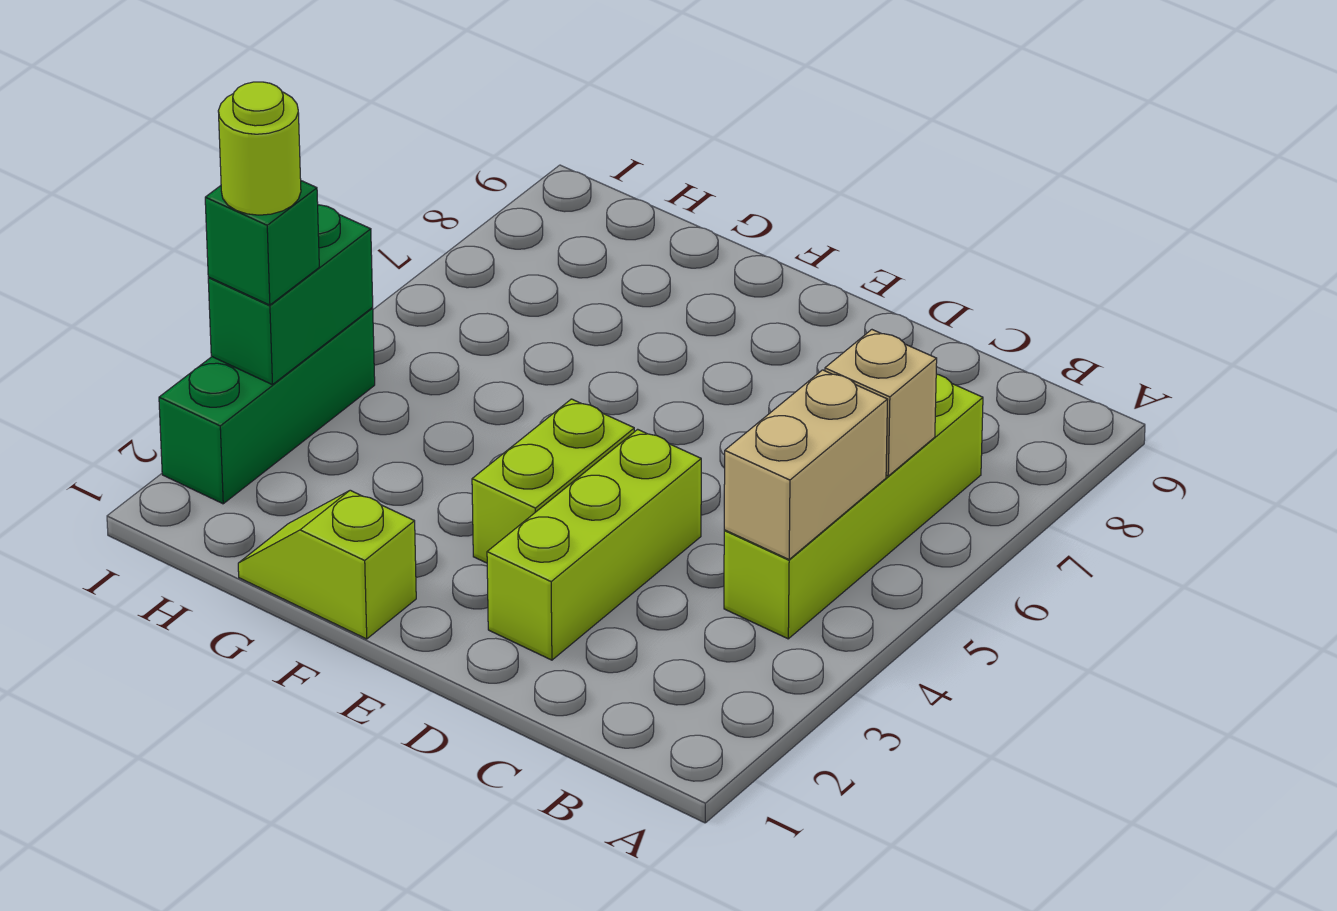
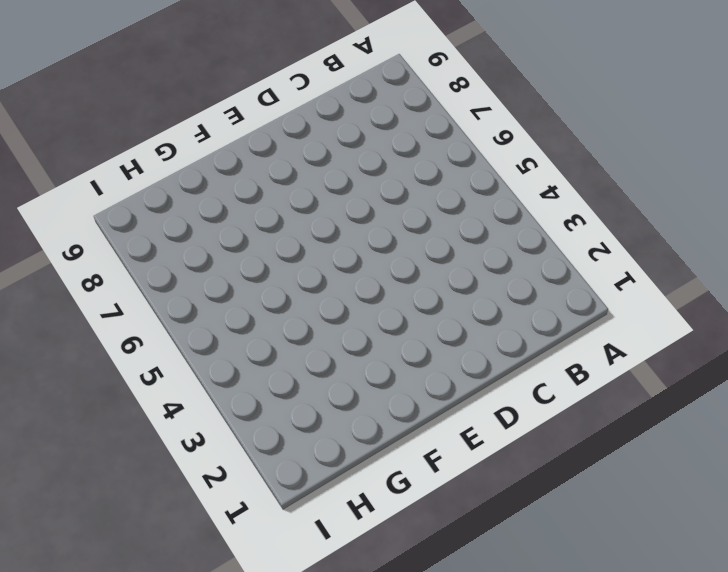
none -> lime 1x4 brick [724,374,983,639]
none -> lime 1x3 brick [487,429,701,660]

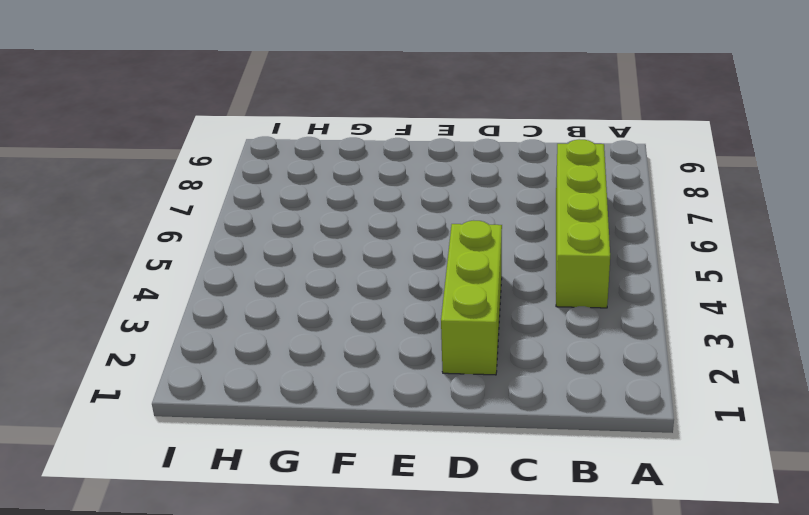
none -> lime 1x2 brick [472,399,634,563]
none -> lime 1x2 slope [238,490,416,639]

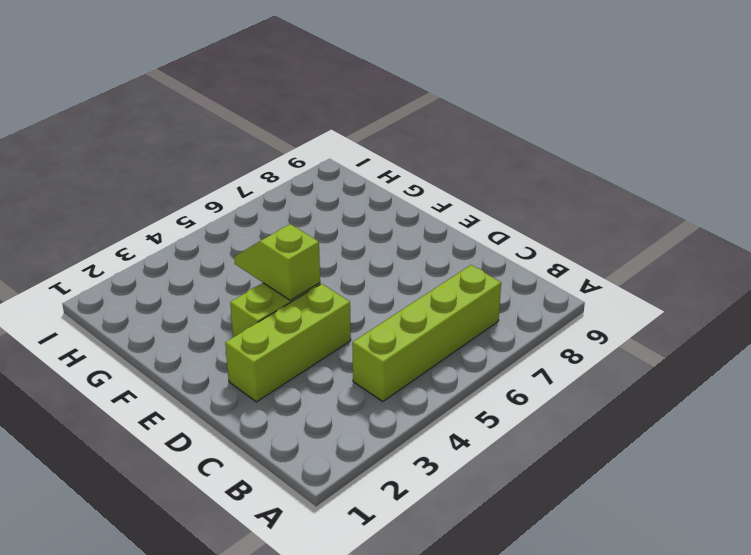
lime 1x2 slope [234,224,320,300] -> lime 1x2 slope moved to [238,490,416,639]
none -> green 1x3 brick [159,308,375,504]
none -> tan 1x2 brick [724,370,888,559]

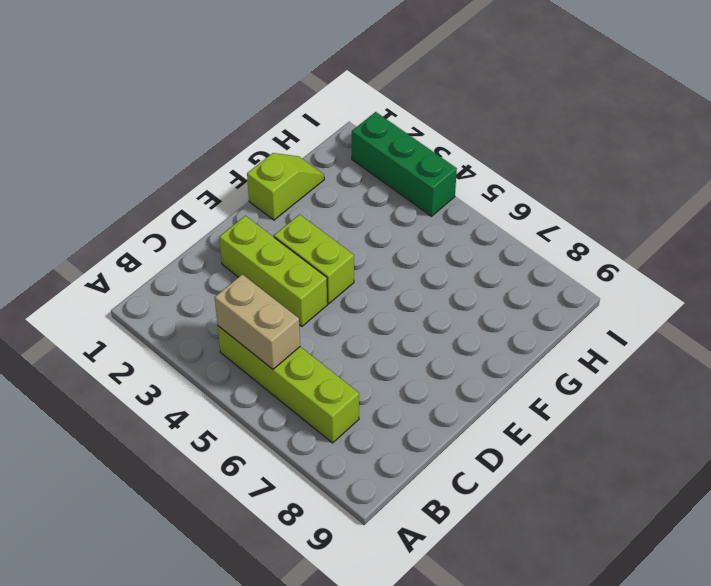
none -> tan 1x1 brick [825,330,937,476]
none -> green 1x2 brick [208,205,373,385]

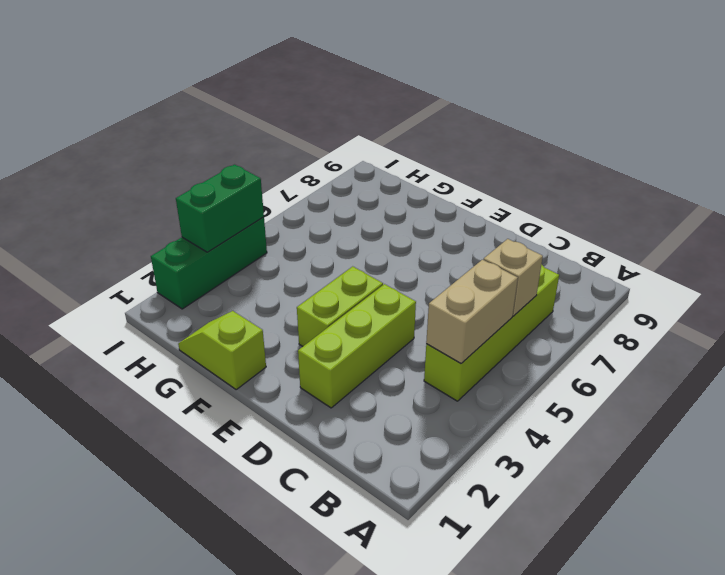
none -> green 1x1 brick [205,181,319,305]
none -> lime 1x1 round brick [218,82,301,215]

